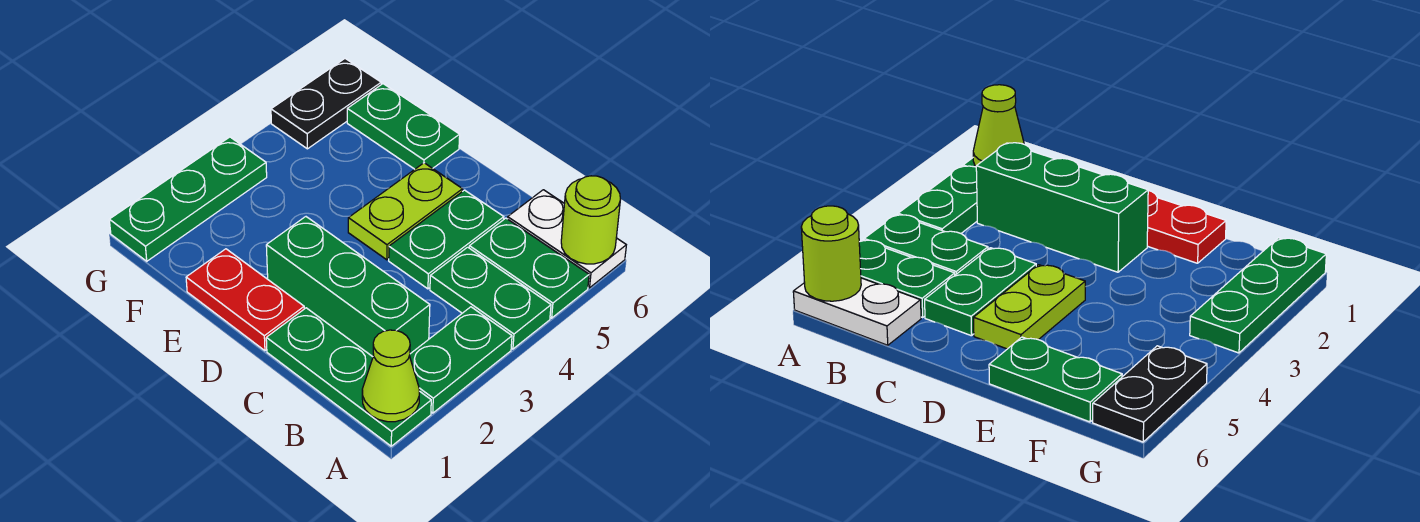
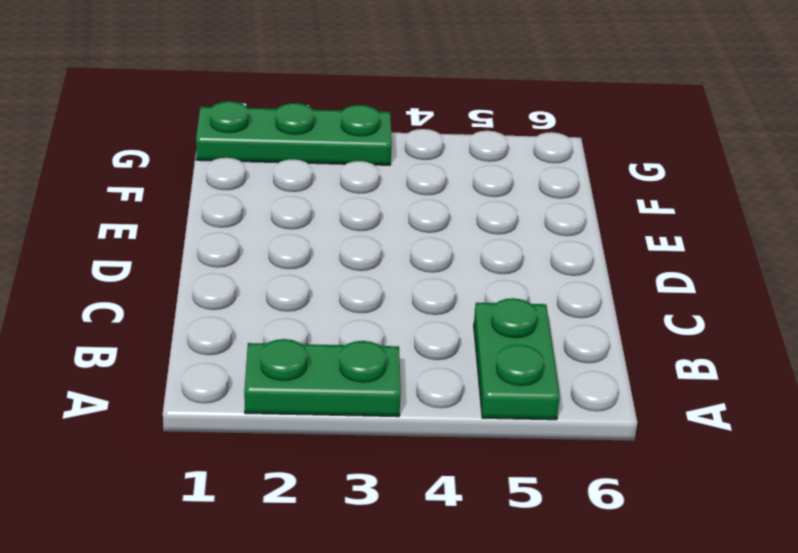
none -> green 1x3 plate [266,308,431,446]
none -> green 1x2 plate [430,247,551,349]
none -> white 1x2 plate [508,190,626,288]

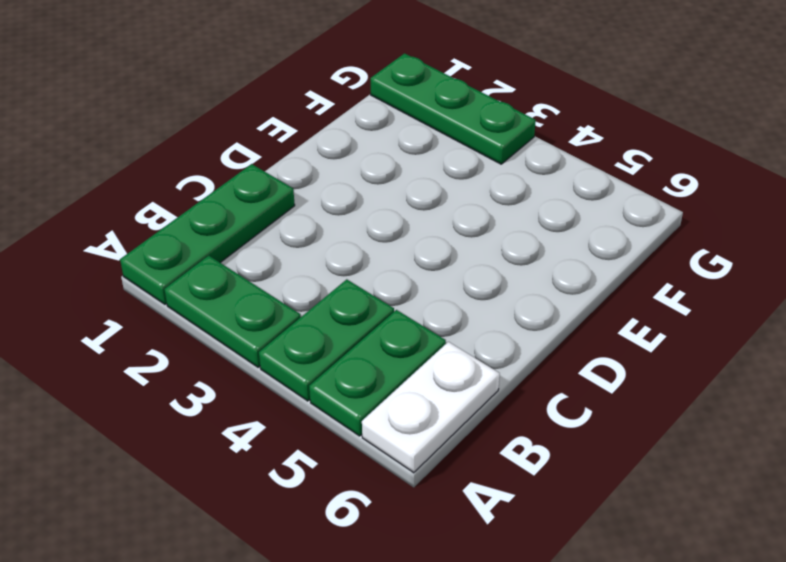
none -> green 1x3 brick [266,217,430,357]
none -> green 1x2 plate [389,190,504,289]
none -> red 1x2 plate [186,249,304,351]

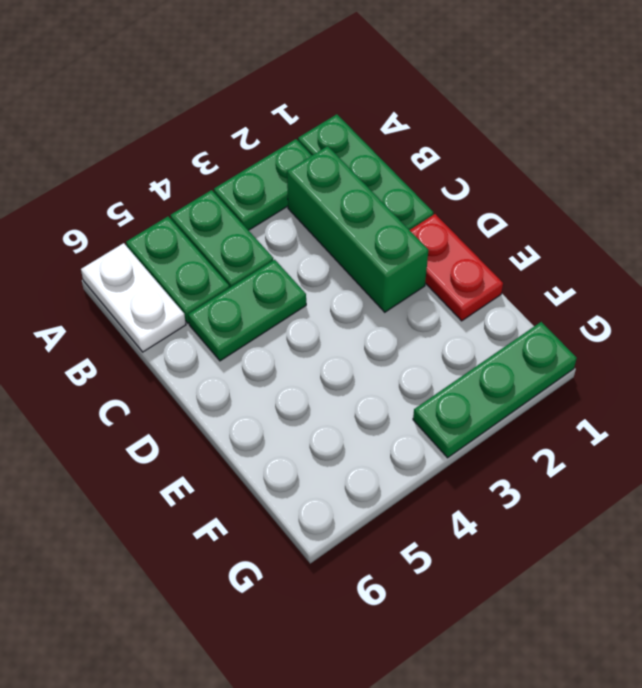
none -> lime 1x2 plate [348,163,463,260]
none -> green 1x2 plate [347,84,460,169]
none -> black 1x2 plate [271,59,381,149]

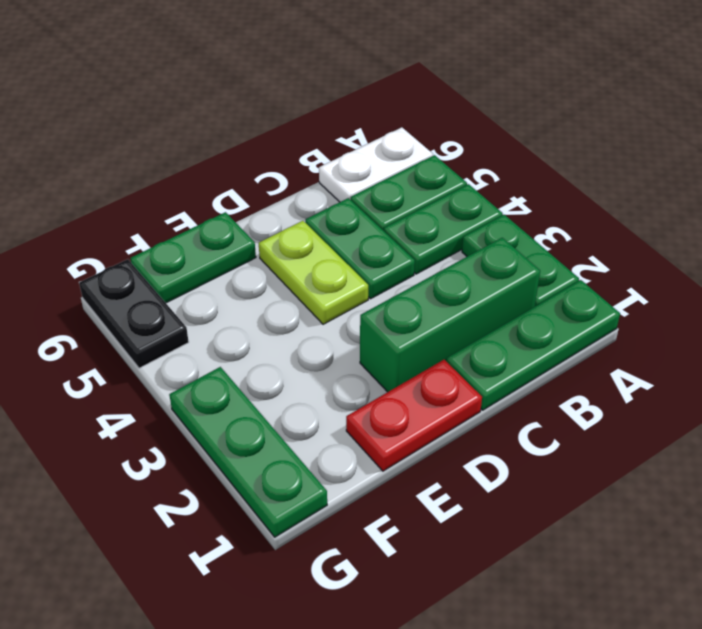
none -> lime 1x1 cone [362,330,419,422]
none -> lime 1x1 round brick [561,176,621,264]

